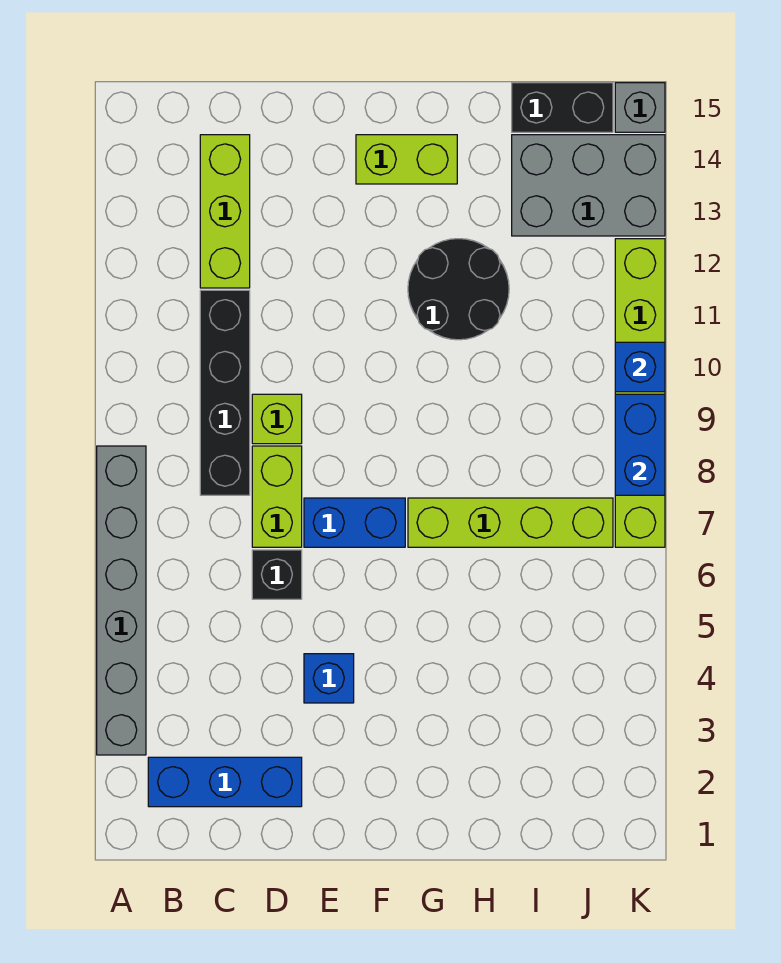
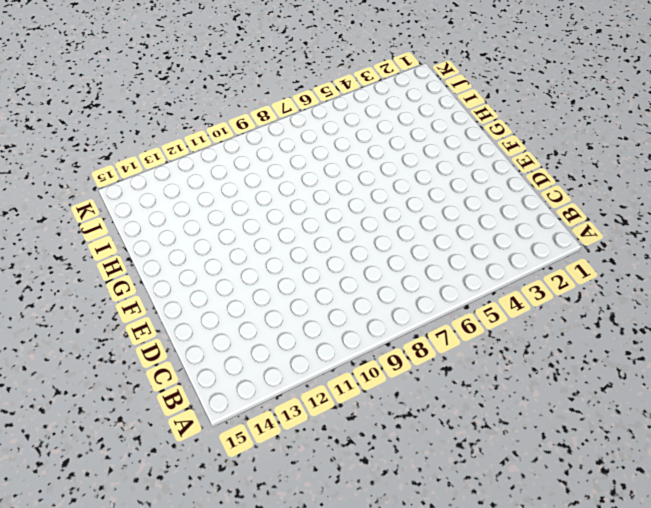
none -> grey 1x6 brick [97,446,146,755]
none -> blue 1x3 brick [148,757,302,807]
none -> black 1x4 brick [200,290,250,495]

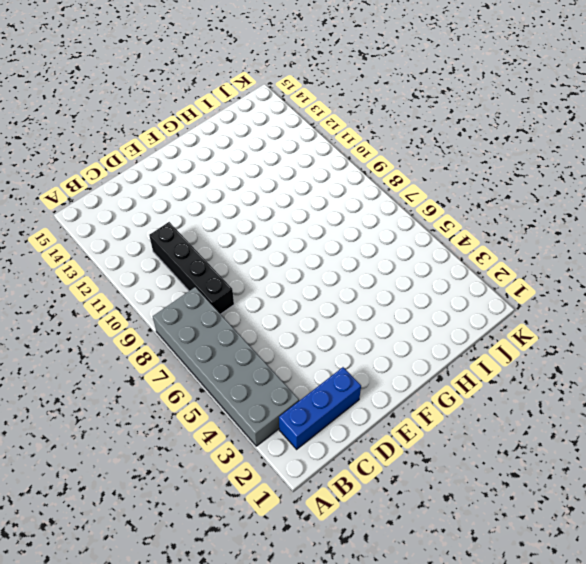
grey 2x6 brick [153,287,299,446] -> grey 1x6 brick [97,446,146,755]
none -> lime 1x3 brick [200,135,250,288]
none -> black 1x1 brick [252,550,302,599]
none -> lime 1x2 brick [252,446,302,547]

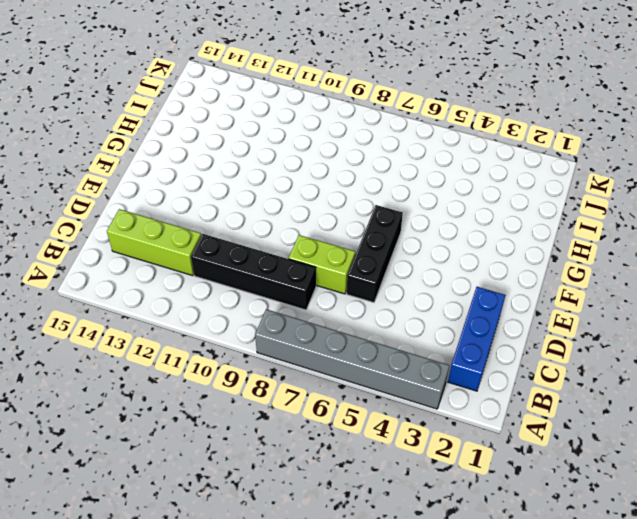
black 1x3 brick [347,205,403,303] -> black 1x1 brick [252,550,302,599]
none -> lime 1x1 brick [252,394,302,444]
none -> blue 1x1 brick [304,654,354,703]
none -> blue 1x2 brick [304,498,405,547]

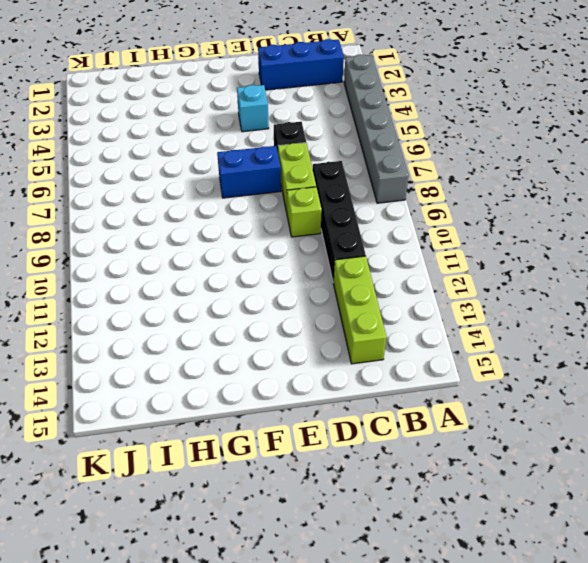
cyan 1x1 brick [237,85,269,132] -> blue 1x1 brick [304,654,354,703]
none -> lime 1x2 brick [356,135,457,184]
none -> lime 1x4 brick [408,498,613,547]
none -> black 2x2 round brick [408,239,509,340]

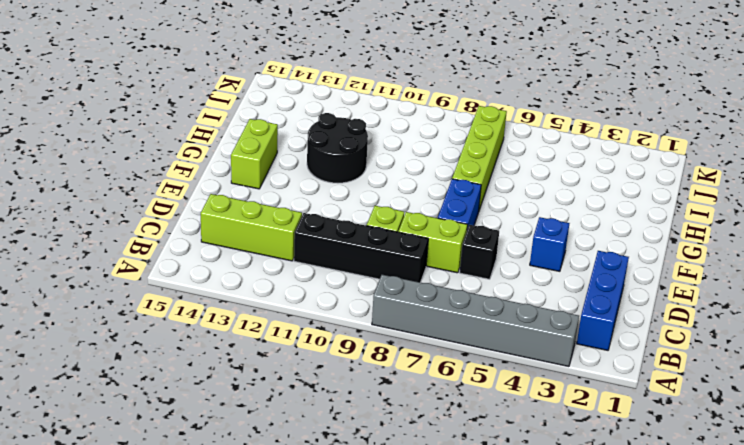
none -> grey 2x3 brick [512,135,665,236]
none -> black 1x2 brick [512,83,613,132]
none -> lime 1x6 brick [615,239,665,547]

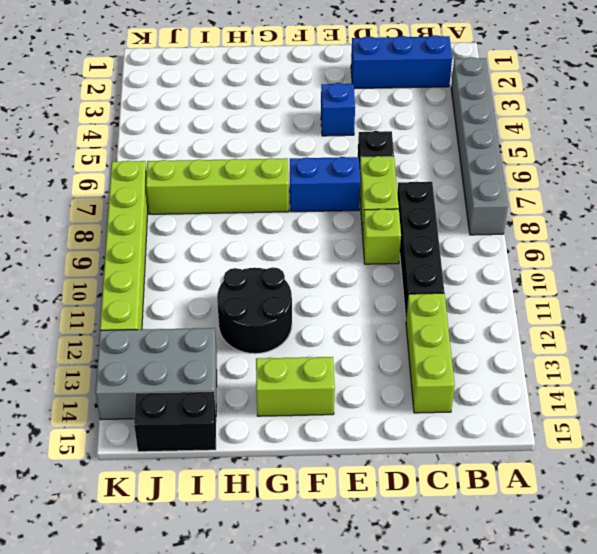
none -> grey 1x1 brick [615,83,665,132]
none -> blue 1x2 brick [615,394,665,495]
none -> blue 1x1 brick [615,342,665,392]

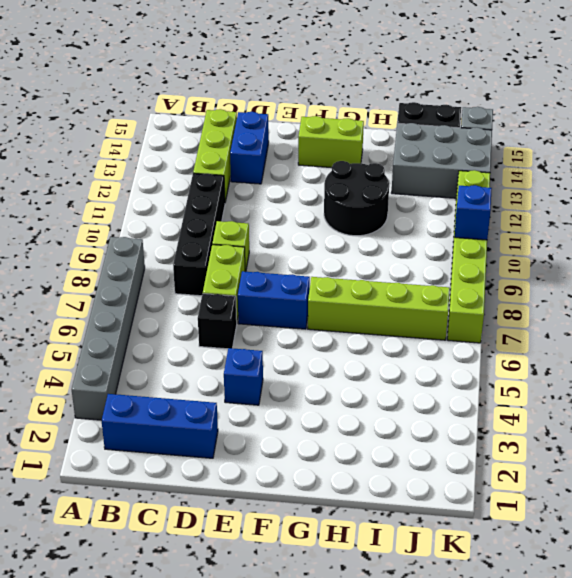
blue 1x2 brick [230,112,269,184] -> blue 1x2 brick moved to [615,394,665,495]

